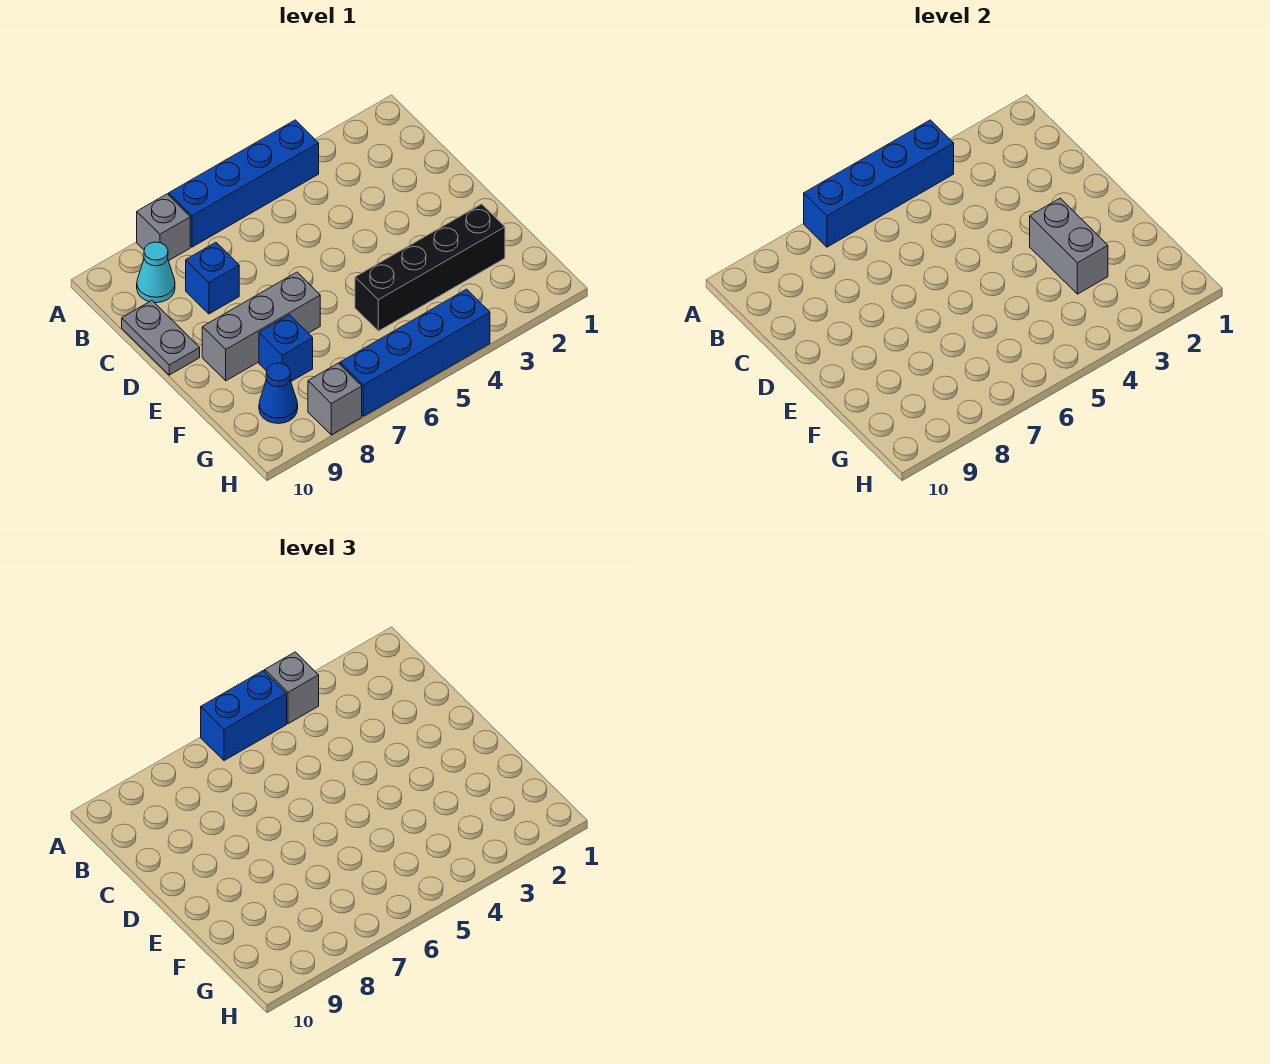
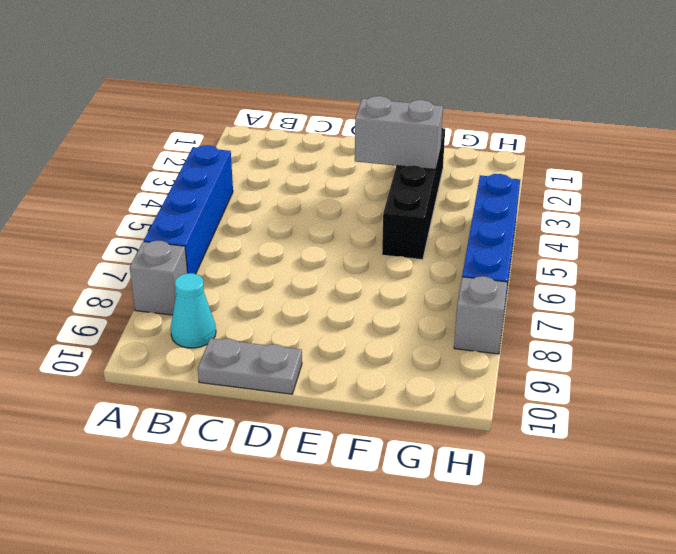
none -> blue 1x1 brick [186,242,239,314]
none -> grey 1x3 brick [202,272,320,381]
none -> blue 1x1 brick [259,315,313,381]

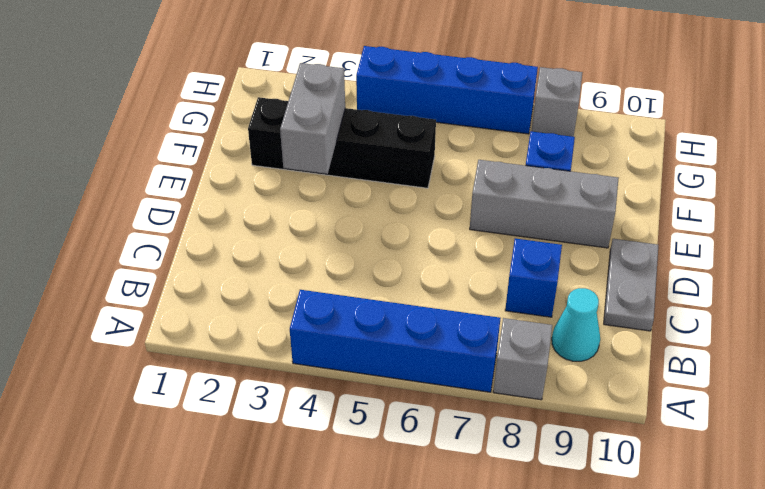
none -> blue 1x1 cone [259,363,298,424]
none -> blue 1x4 brick [804,120,954,247]
none -> grey 1x1 brick [265,652,319,724]

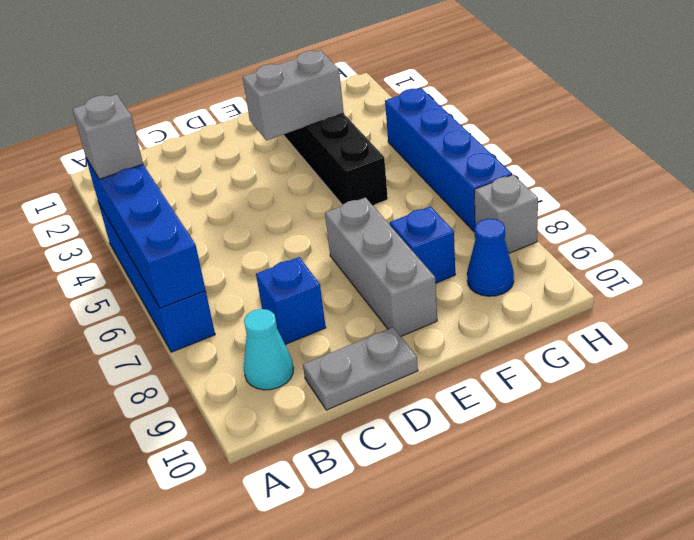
none -> grey 1x1 brick [137,194,190,261]
none -> blue 1x2 brick [201,671,287,761]

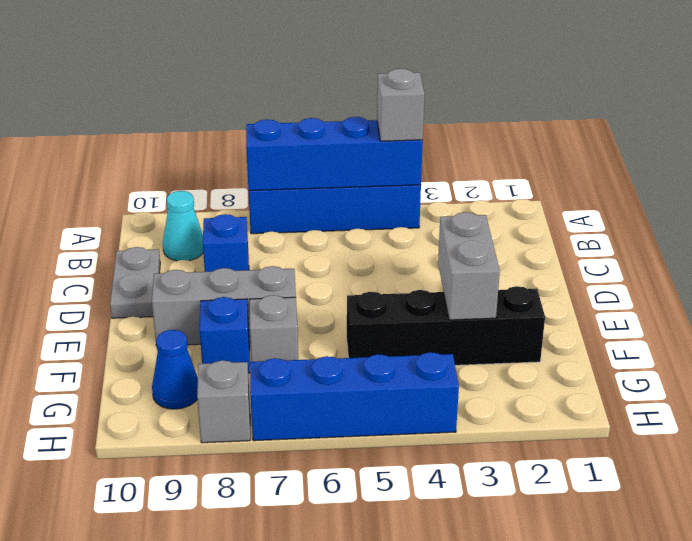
grey 1x1 brick [250,295,298,362] -> grey 1x1 brick moved to [137,194,190,261]
none -> blue 1x2 brick [201,671,287,761]

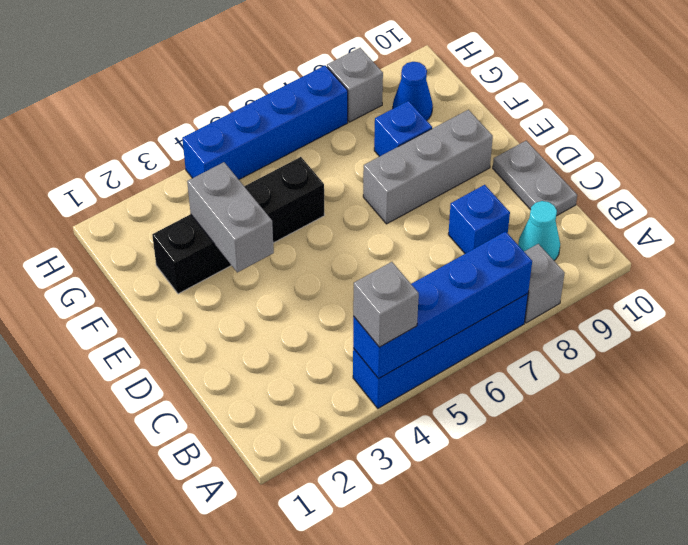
none -> blue 1x2 brick [201,671,287,761]

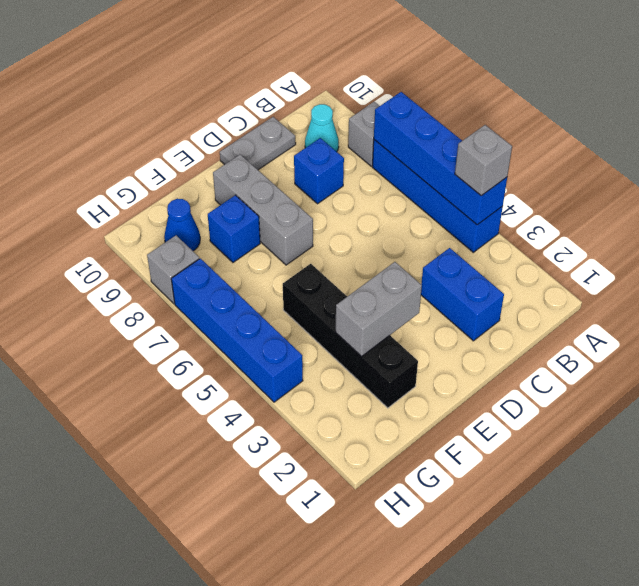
blue 1x2 brick [421,248,504,341] -> blue 1x2 brick moved to [201,671,287,761]

